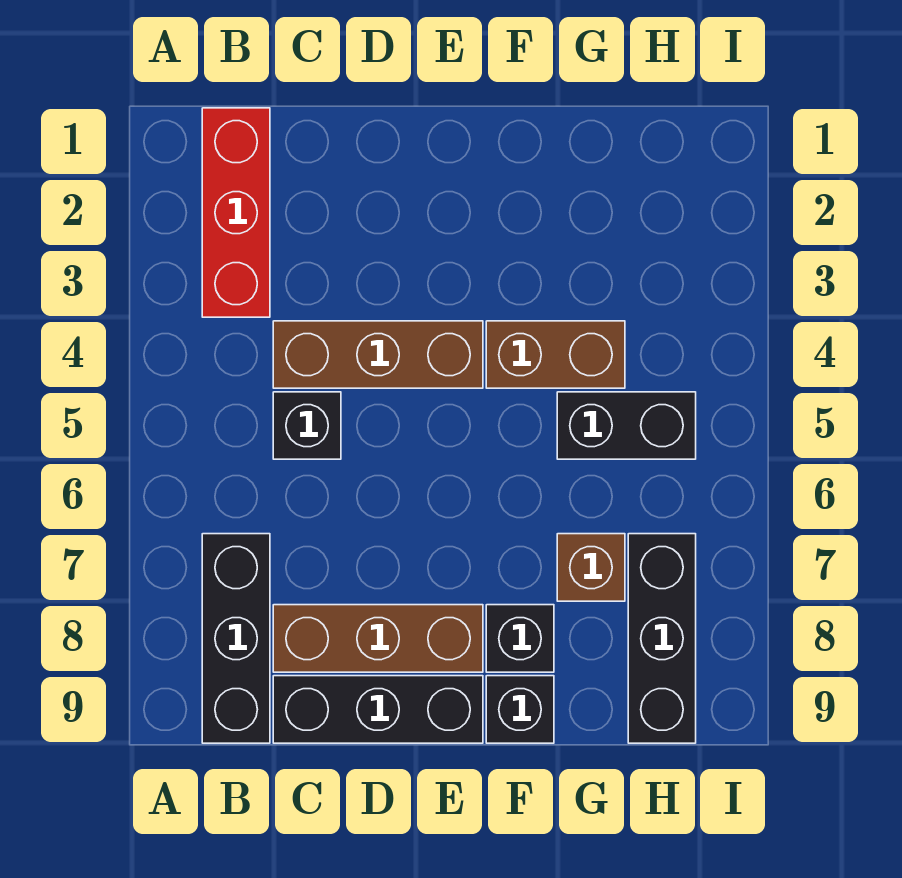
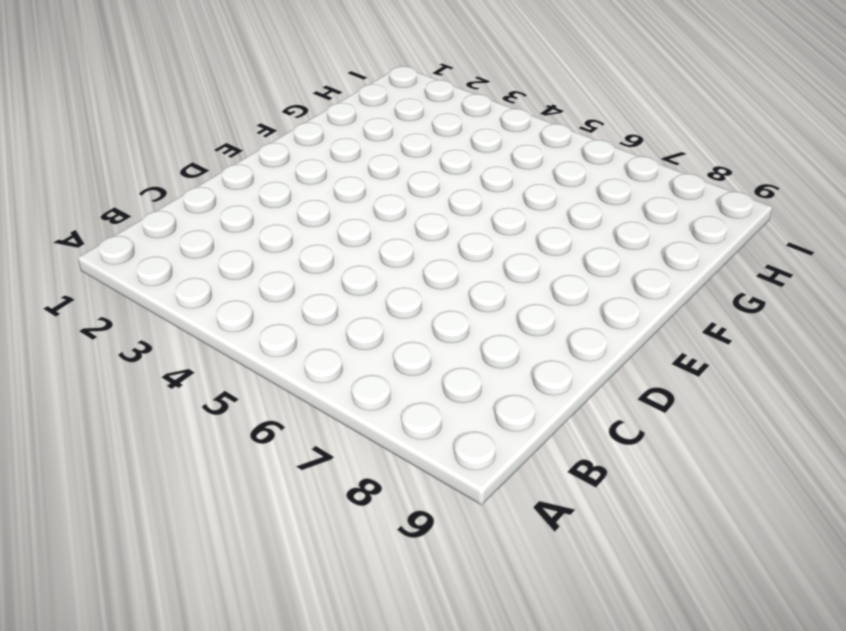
none -> red 1x3 brick [202,108,270,317]
none -> black 1x3 brick [202,534,270,743]
none -> brown 1x3 brick [273,321,483,388]

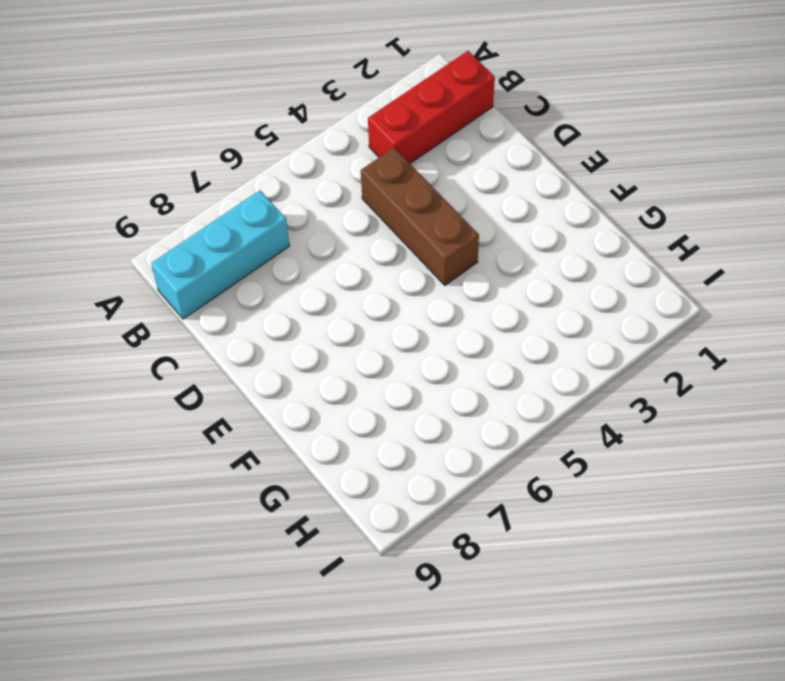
cyan 1x3 brick [151,190,289,319] -> black 1x3 brick [202,534,270,743]
none -> black 1x1 brick [273,392,341,459]
none -> brown 1x3 brick [273,605,483,672]
none -> black 1x3 brick [273,676,483,743]

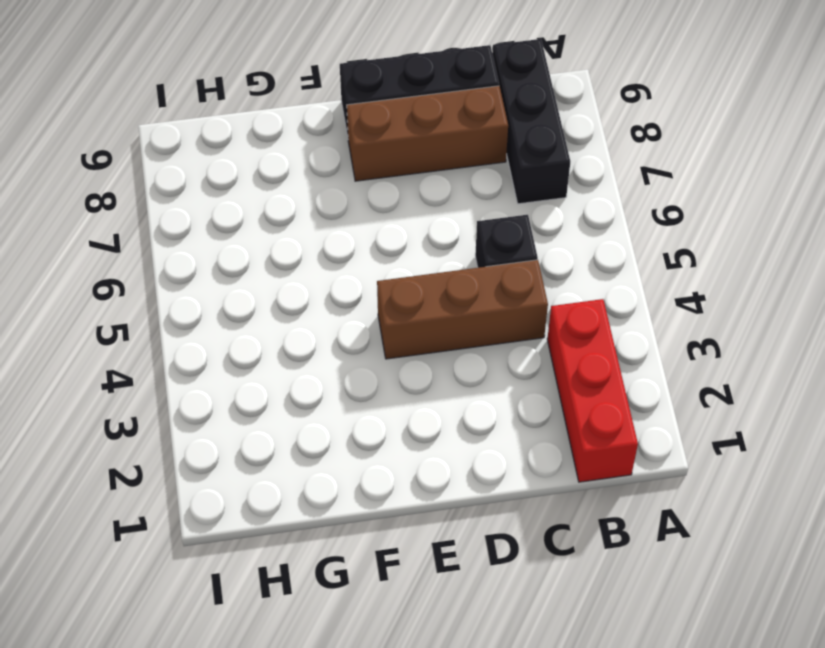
none -> brown 1x2 brick [486,321,625,388]
none -> black 1x1 brick [486,605,554,672]
none -> black 1x1 brick [486,676,554,743]

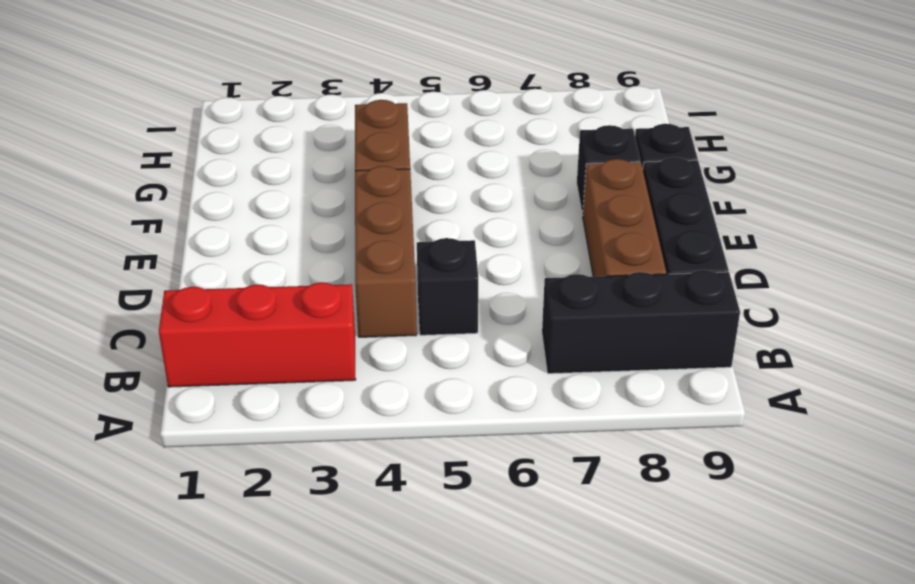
none -> black 1x2 brick [557,392,696,459]
none -> brown 1x1 brick [557,534,625,601]
none -> black 1x3 brick [628,534,696,743]

